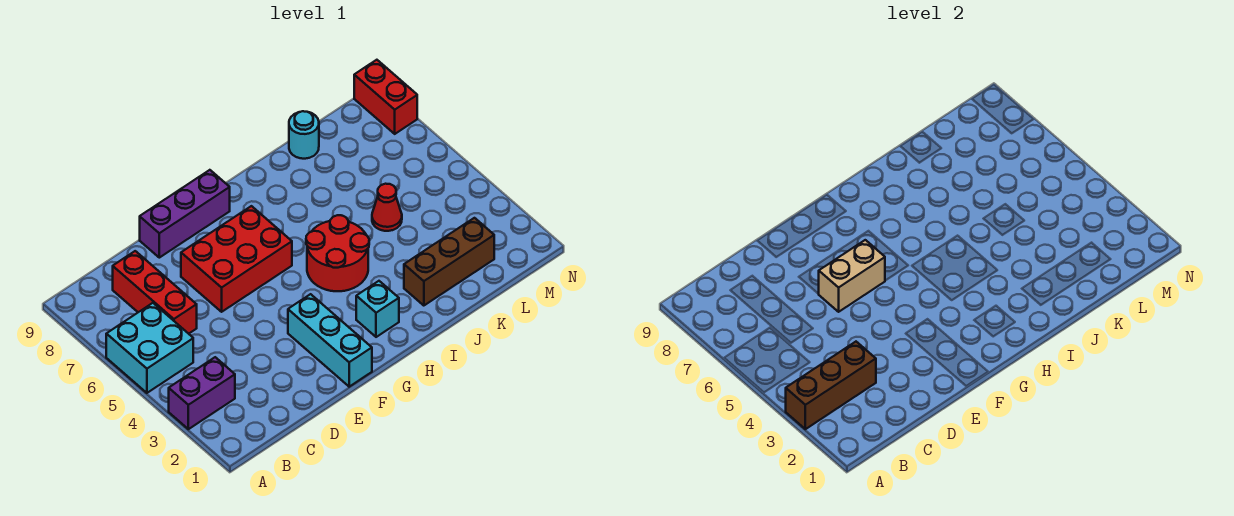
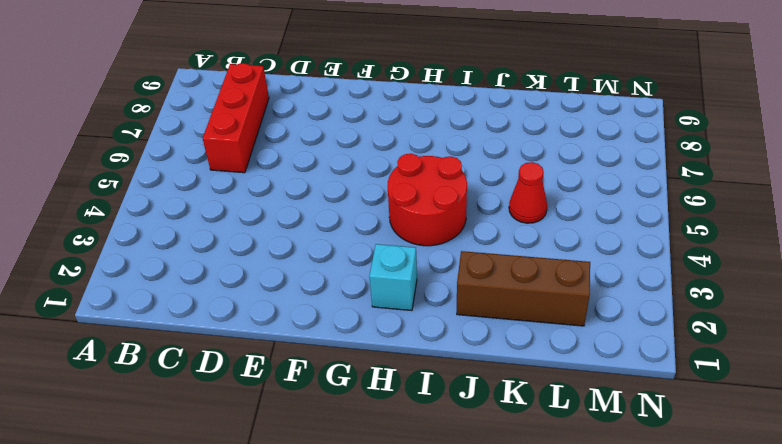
none -> purple 1x2 brick [169,357,235,429]
none -> cyan 2x2 brick [106,303,193,393]
none -> red 2x3 brick [181,206,292,312]

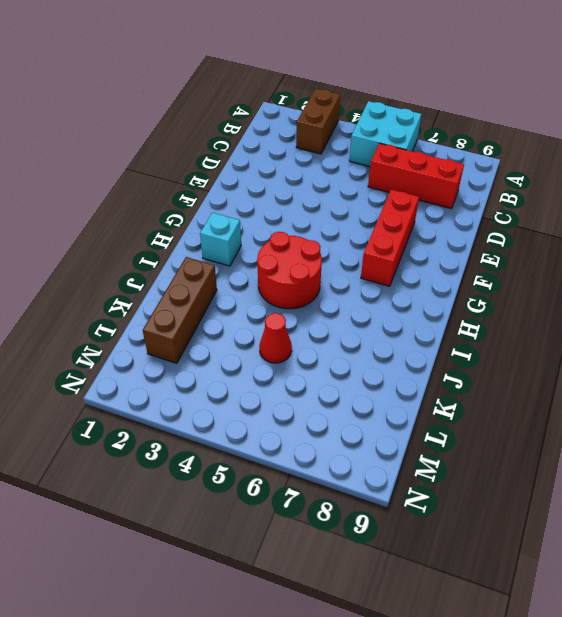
brown 1x2 brick [296,89,340,154] -> purple 1x2 brick [169,357,235,429]
red 1x3 brick [361,190,419,286] -> red 2x3 brick [181,206,292,312]
none -> purple 1x3 brick [140,170,230,258]
none -> cyan 1x3 brick [288,294,372,387]
none -> cyan 1x1 round brick [289,111,319,159]

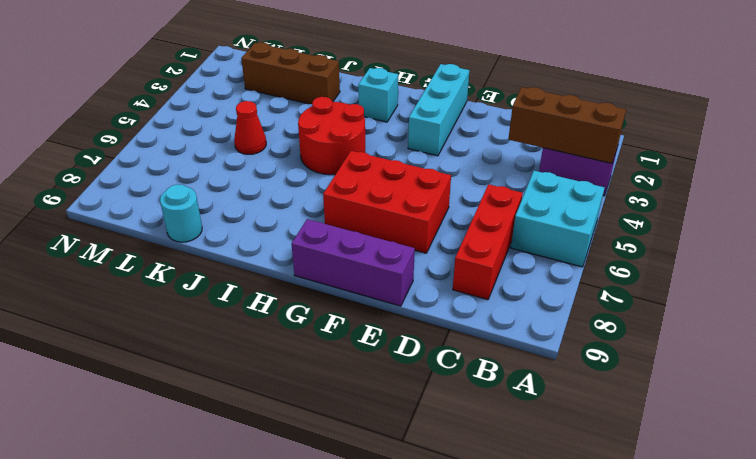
none -> red 1x2 brick [354,60,417,134]
none -> tan 1x2 brick [819,240,885,312]

